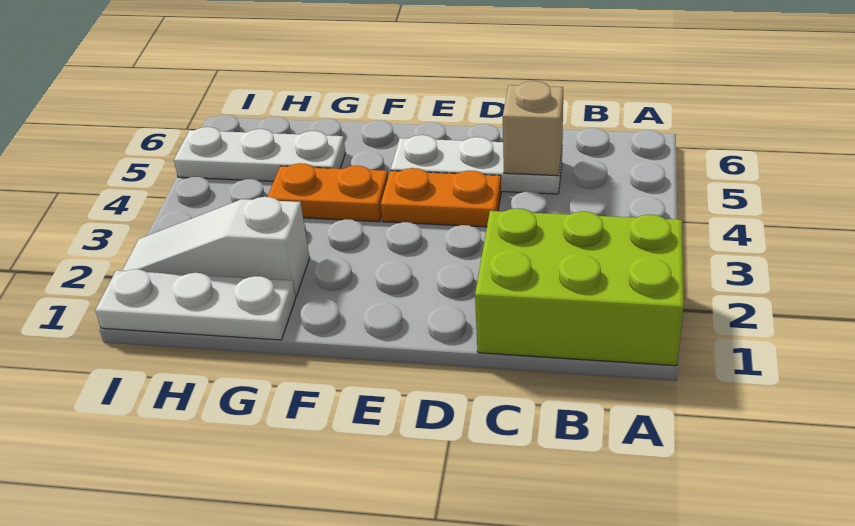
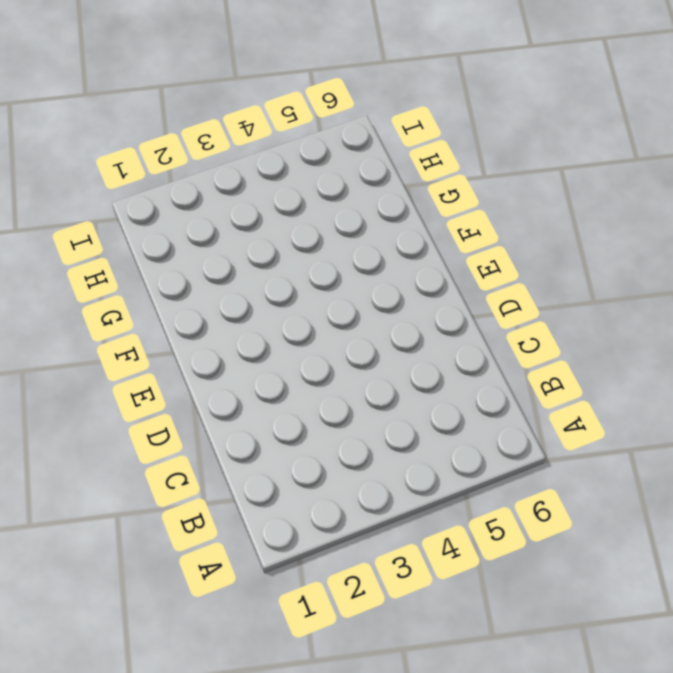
none -> lime 2x3 brick [475,208,684,366]
none -> white 1x3 plate [391,135,562,194]

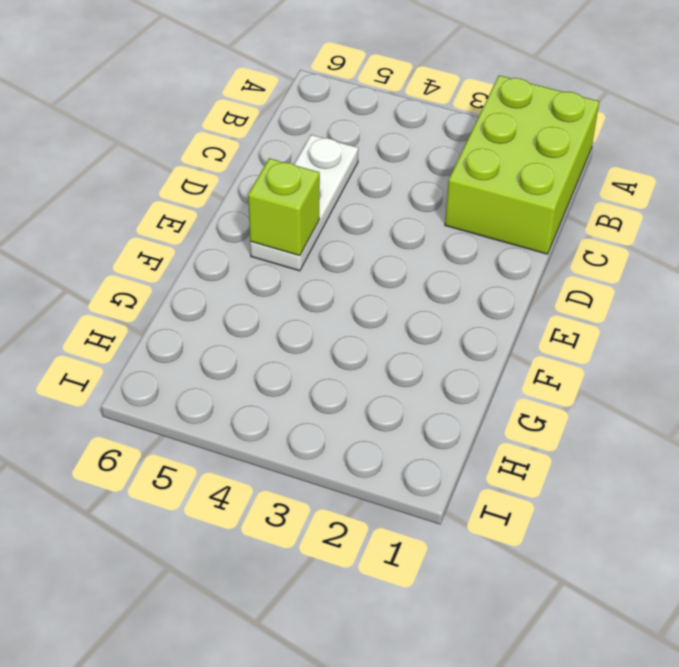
lime 1x1 brick [248,158,320,256] -> none
none -> orange 1x2 plate [381,168,501,227]
none -> orange 1x2 plate [268,163,388,222]

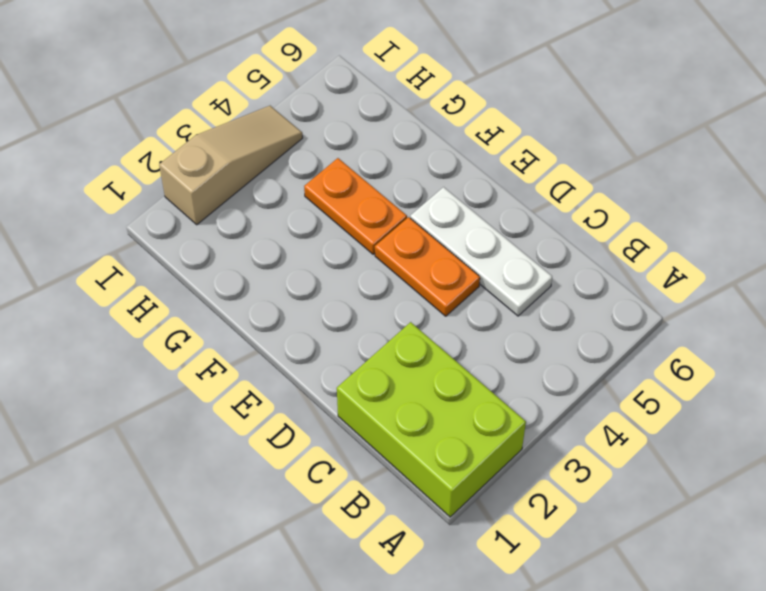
tan 1x3 slope [159,106,303,225] -> white 1x3 slope [122,197,310,296]
none -> white 1x3 plate [95,269,296,340]
none -> white 1x3 plate [174,127,345,181]

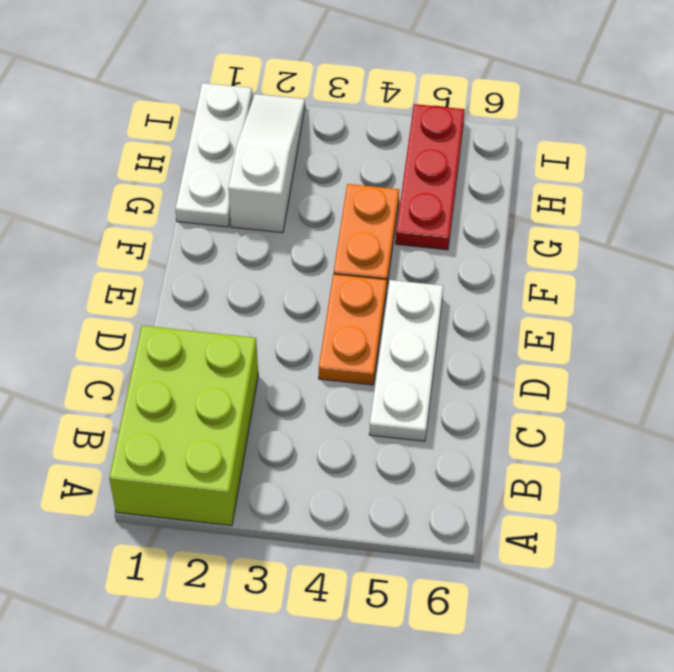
red 1x3 plate [396,104,465,250] -> white 1x3 plate [174,127,345,181]
none -> tan 1x1 brick [503,81,563,176]

